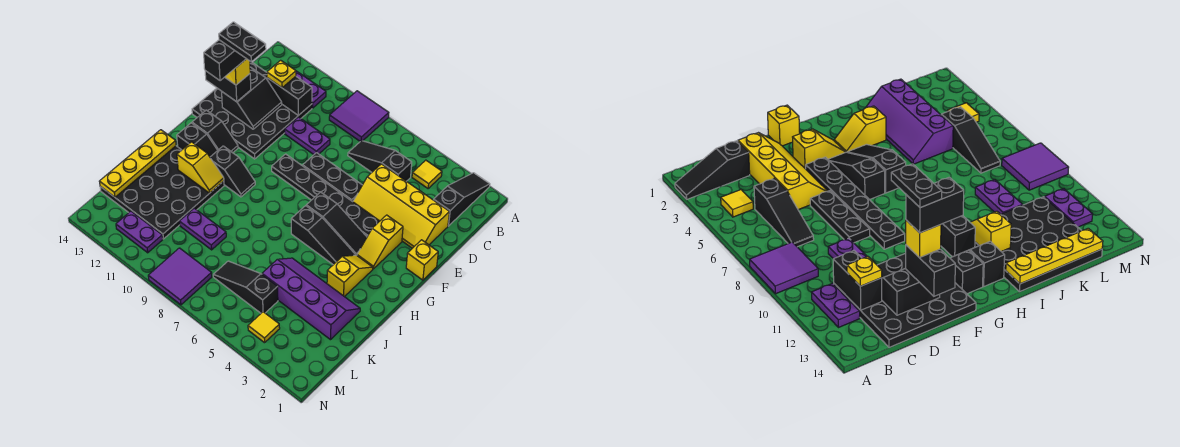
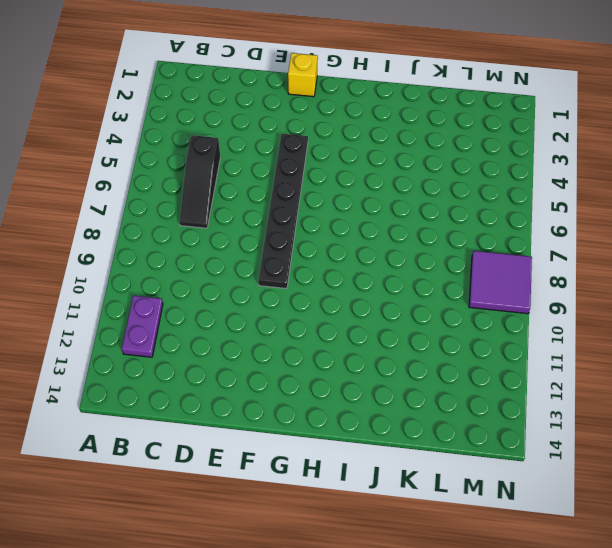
none -> black 1x3 slope [434,173,490,226]
none -> purple 2x2 tile [329,91,389,141]
none -> yellow 1x1 tile [412,160,442,188]
none -> black 4x4 plate [192,62,312,159]

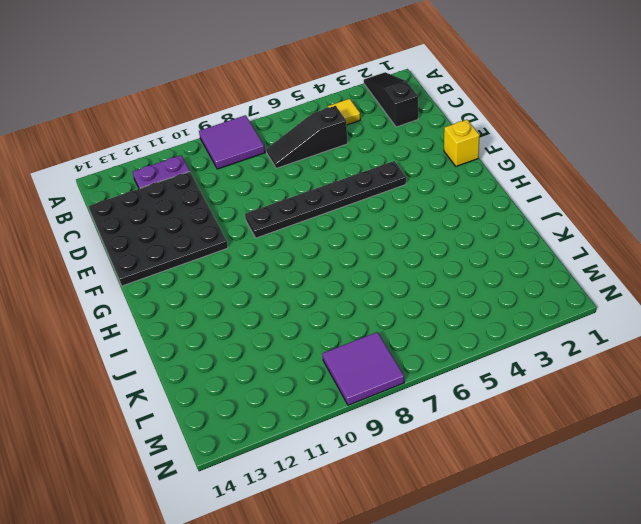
none -> yellow 2x4 slope [353,164,449,248]
none -> purple 1x2 plate [285,117,330,155]
none -> black 1x3 plate [303,153,362,202]
none -> yellow 1x2 slope [357,215,403,269]

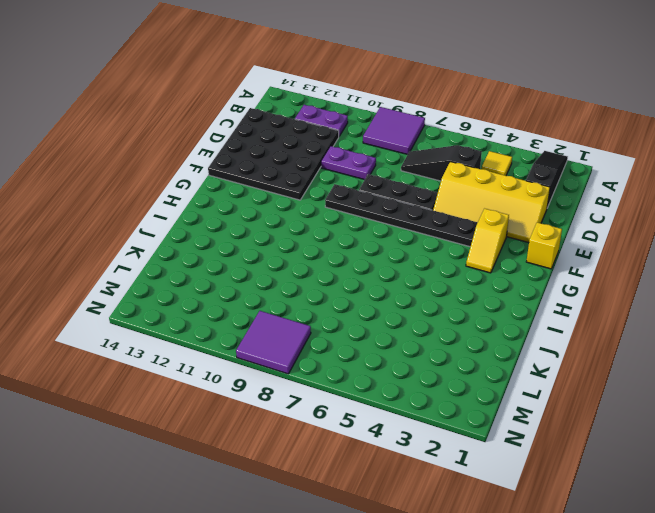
none -> black 1x3 slope [306,192,367,255]
none -> black 1x2 slope [192,110,238,153]
none -> yellow 1x2 slope [327,255,373,297]
none -> black 1x3 slope [291,206,355,265]

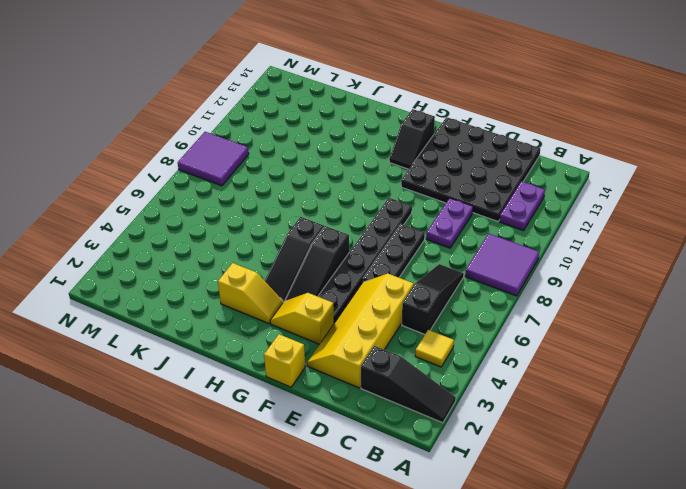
none -> black 1x2 slope [210,146,255,197]
none -> black 1x2 slope [177,123,218,157]
none -> black 4x4 plate [100,146,224,239]
none -> purple 2x4 slope [262,258,360,340]

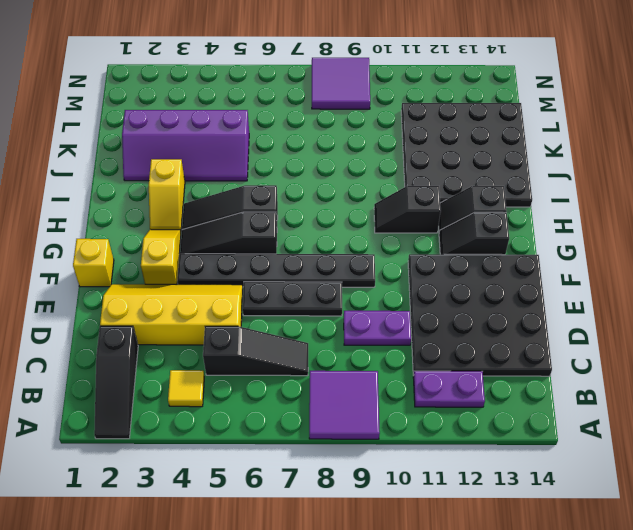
none -> purple 1x2 plate [179,208,226,250]
none -> black 1x3 slope [213,261,278,313]
none -> yellow 1x1 tile [248,312,280,343]
none -> purple 1x2 plate [116,211,163,253]

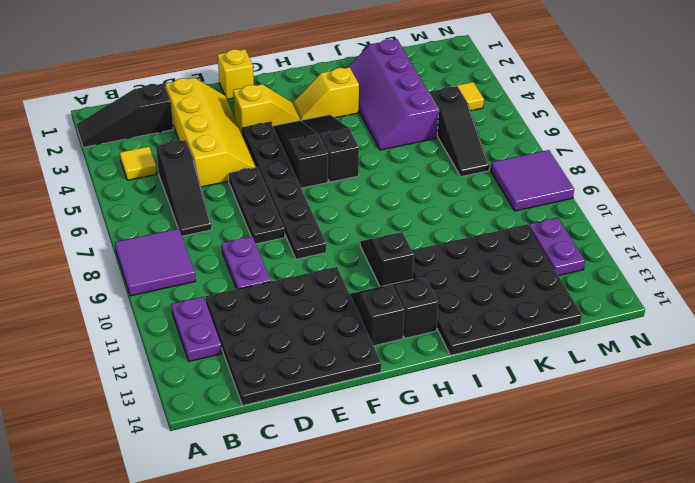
none -> purple 1x2 plate [179,208,226,250]
none -> black 1x2 brick [267,77,312,115]
none -> black 2x2 slope [222,67,282,129]
none -> yellow 1x2 slope [177,142,224,193]

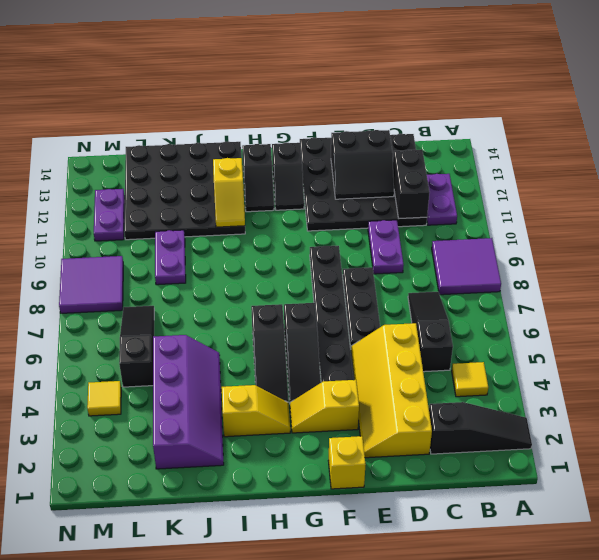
none -> black 1x2 slope [210,146,255,197]
none -> yellow 1x4 plate [99,130,176,197]
none -> yellow 1x1 plate [267,60,296,88]
none -> black 1x2 brick [205,71,251,102]

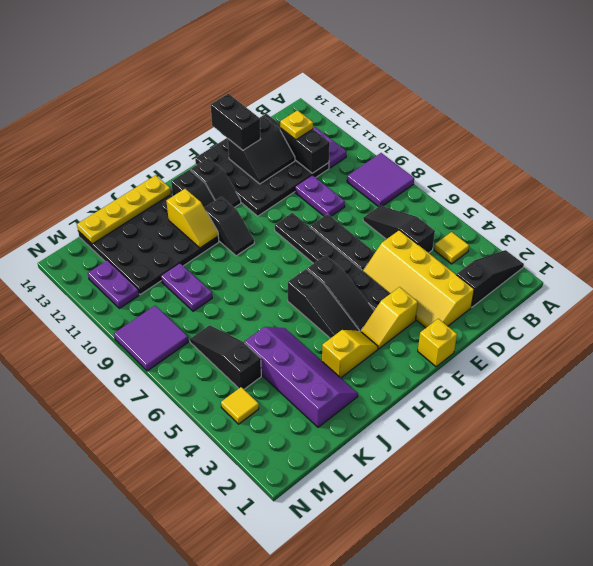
none -> yellow 1x1 brick [225,59,250,85]
none -> black 1x2 brick [204,40,246,81]
none -> black 1x2 plate [219,22,266,62]

